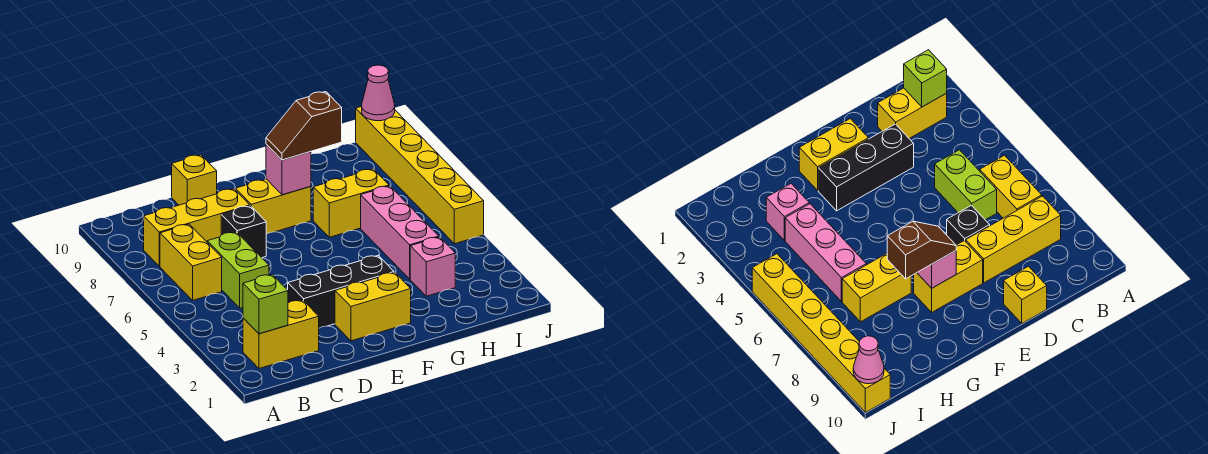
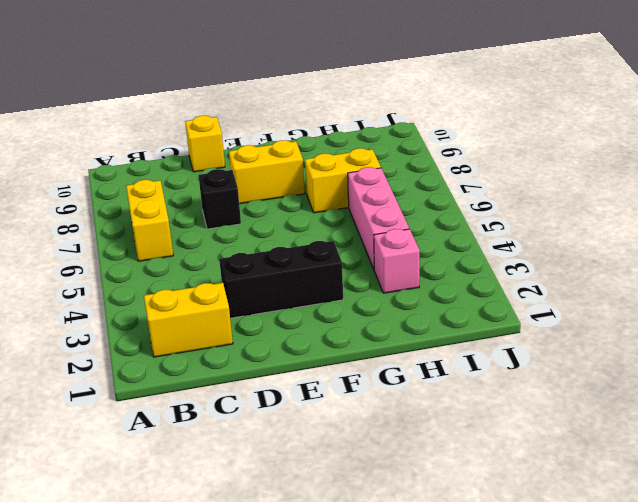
none -> yellow 1x3 brick [144,189,250,266]
none -> lime 1x2 brick [207,232,269,308]
none -> yellow 1x2 brick [335,273,411,341]

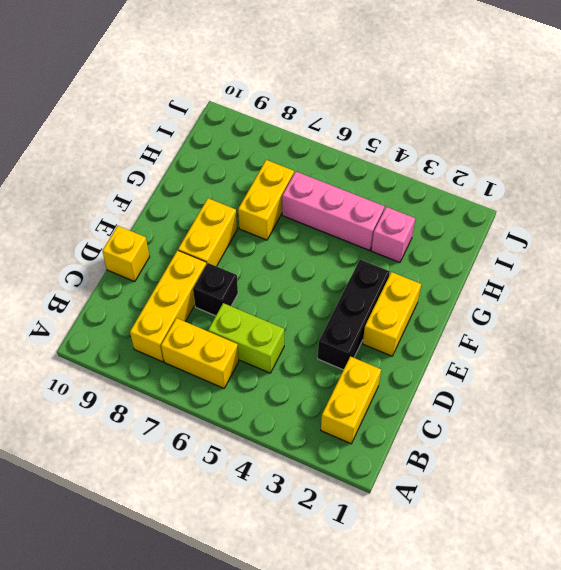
none -> yellow 1x6 brick [356,106,484,244]
none -> lime 1x1 brick [243,275,288,334]
none -> pink 1x1 brick [266,145,311,195]

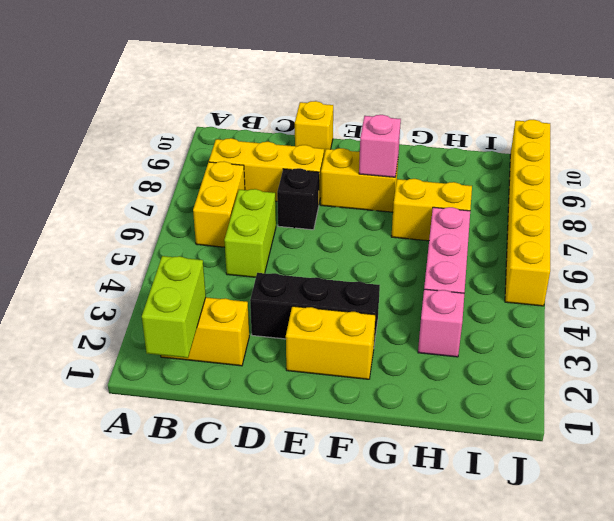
lime 1x2 brick [142,256,206,358] -> lime 1x1 brick [243,275,288,334]
none -> pink 1x1 cone [362,65,395,121]
none -> brown 1x2 slope [266,92,342,160]

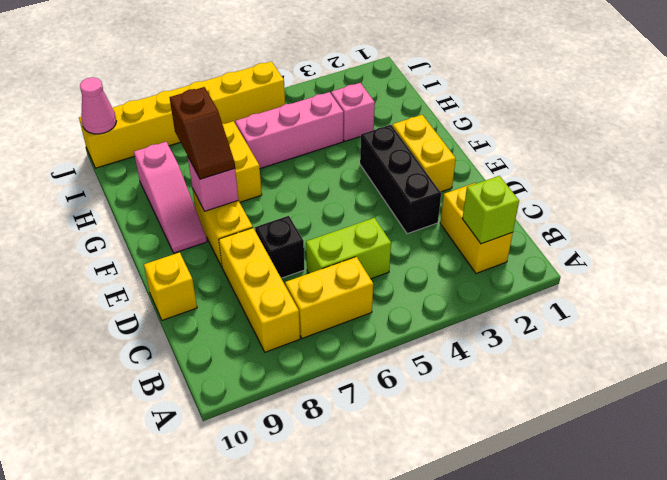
pink 1x3 slope [134,142,207,253] -> none

